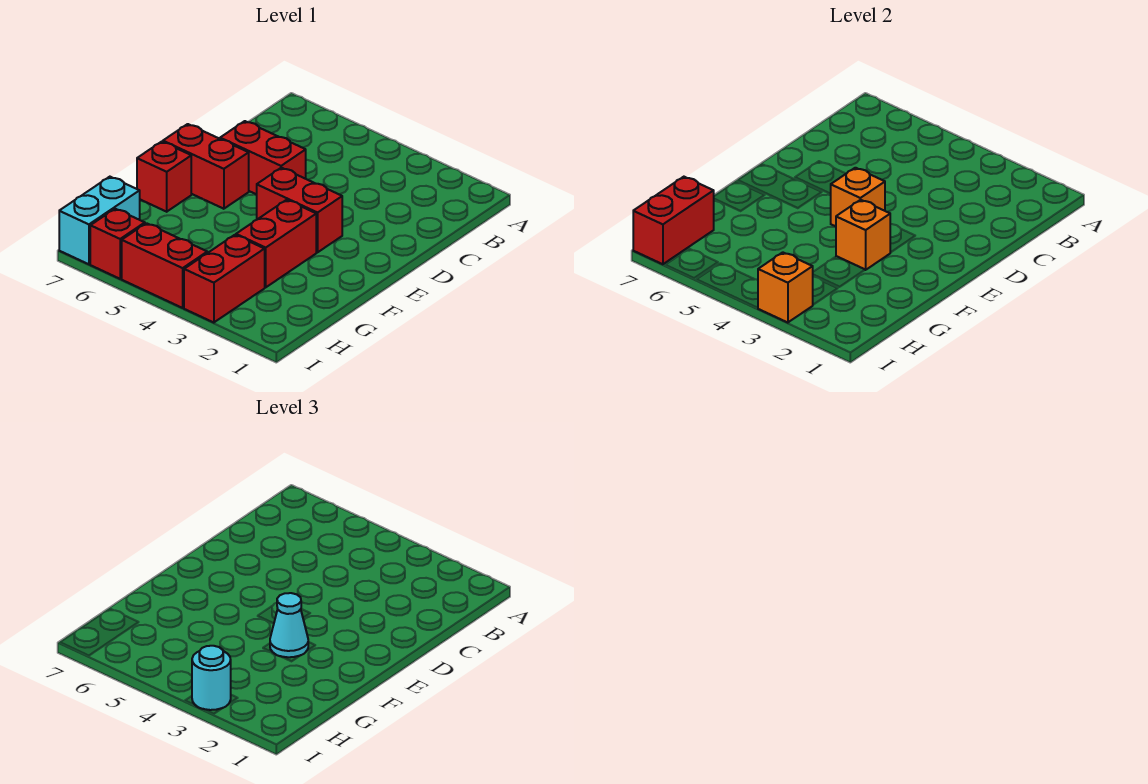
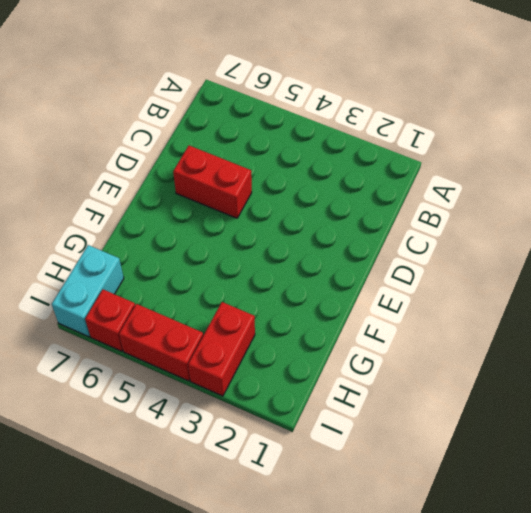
none -> red 1x2 brick [257,168,342,252]
none -> red 1x2 brick [163,124,249,209]
none -> red 1x2 brick [236,200,316,287]

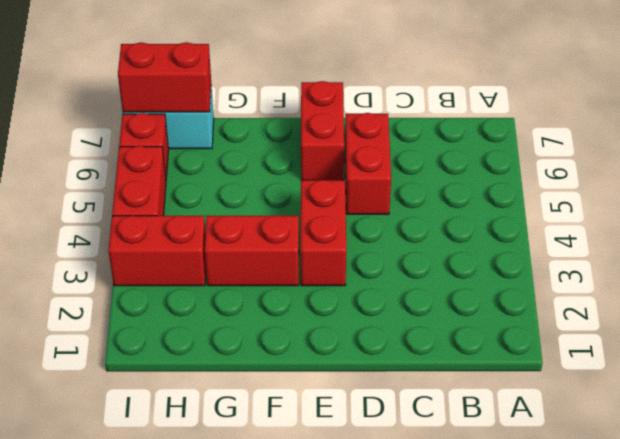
none -> red 1x1 brick [137,142,191,212]
none -> orange 1x1 brick [831,168,885,226]
none -> orange 1x1 brick [836,200,891,270]

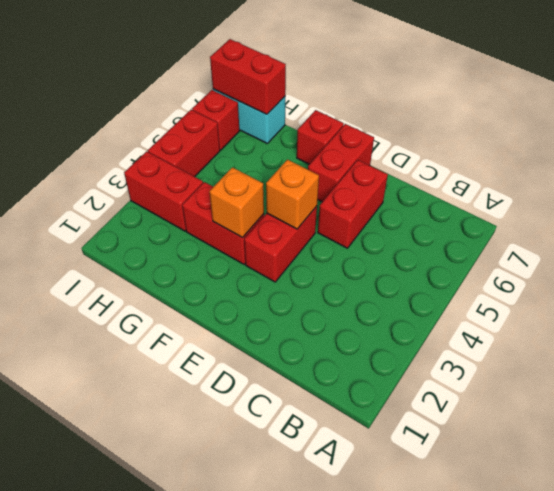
none -> orange 1x1 brick [758,252,813,323]
none -> cyan 1x1 cone [270,593,308,657]
none -> cyan 1x1 round brick [192,646,231,710]

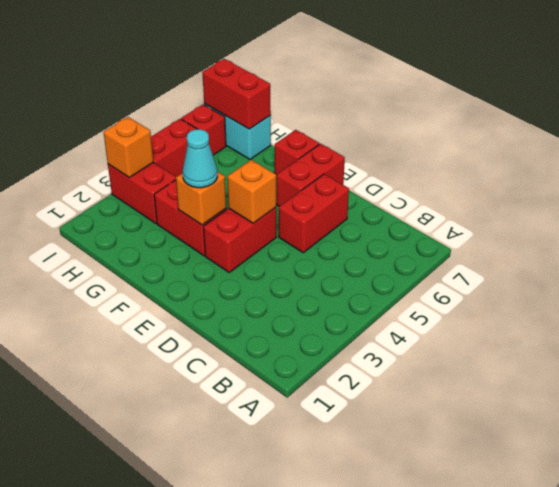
none -> cyan 1x1 round brick [192,646,231,710]

